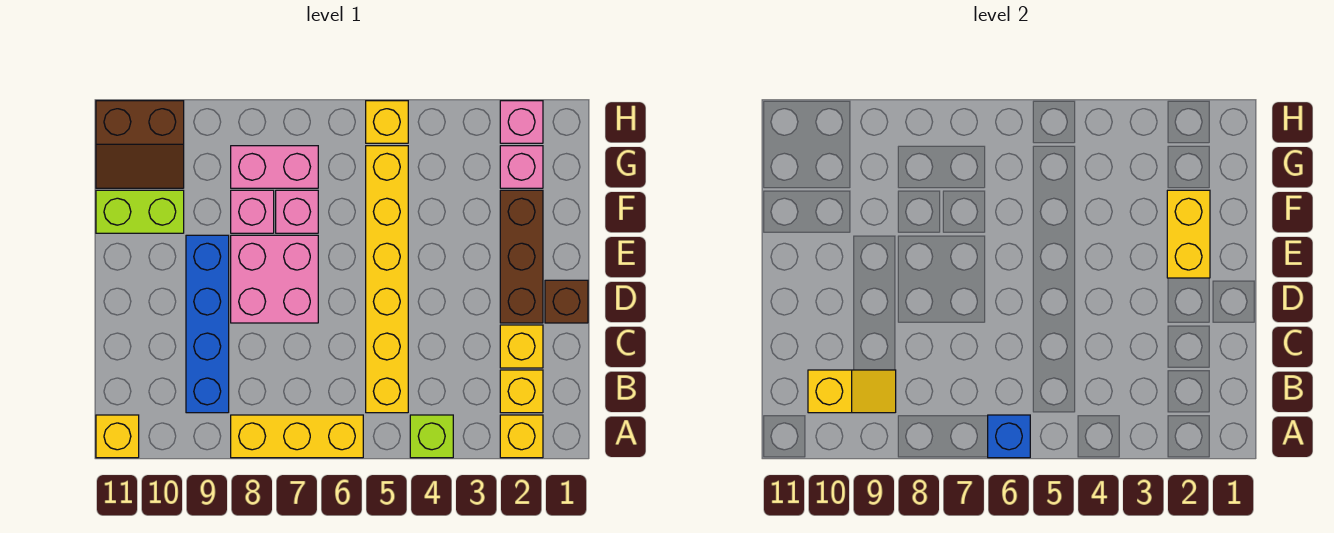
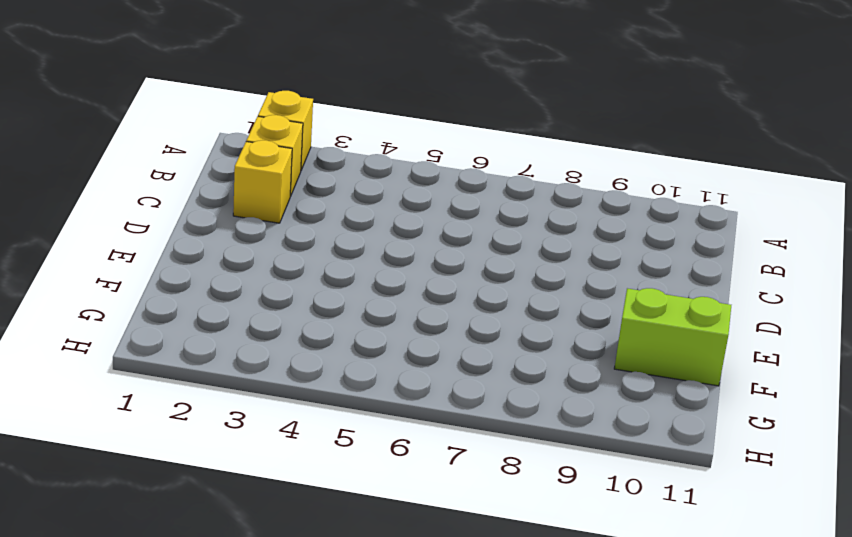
none -> lime 1x1 brick [410,415,453,458]
none -> yellow 1x3 brick [231,415,363,458]
none -> yellow 1x1 brick [96,415,139,458]

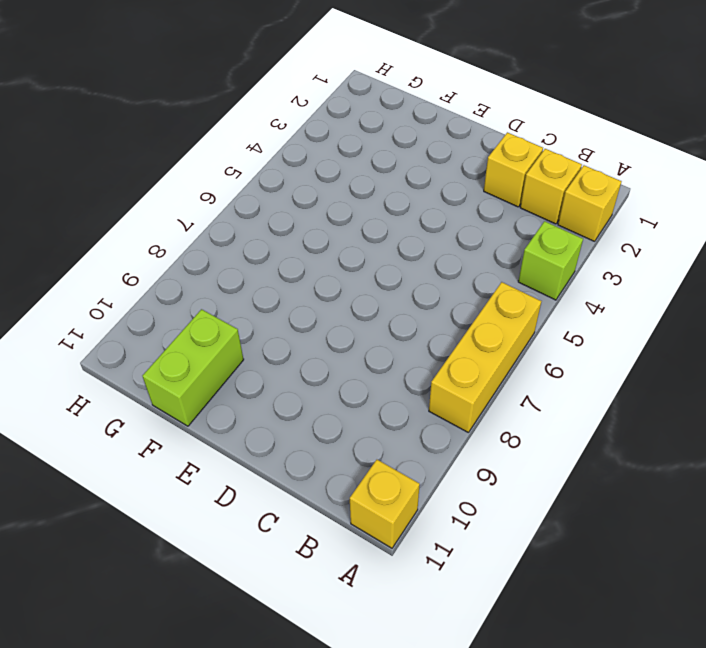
none -> yellow 1x6 brick [366,146,408,413]
none -> blue 1x4 brick [186,235,229,413]
none -> brown 1x1 brick [545,280,588,323]

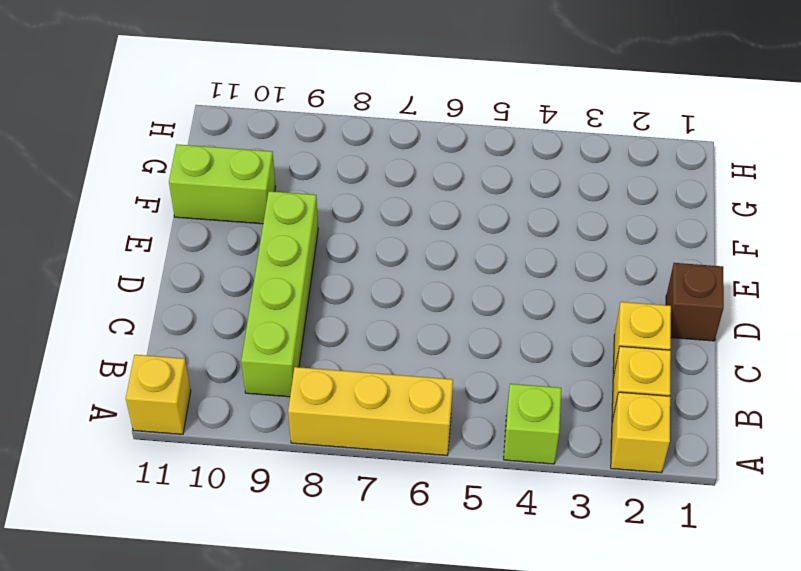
lime 1x4 brick [241,191,318,397] -> blue 1x4 brick [186,235,229,413]
none -> yellow 1x6 brick [366,146,408,413]
none -> brown 1x3 brick [500,190,543,323]
none -> pink 2x2 brick [231,235,318,323]

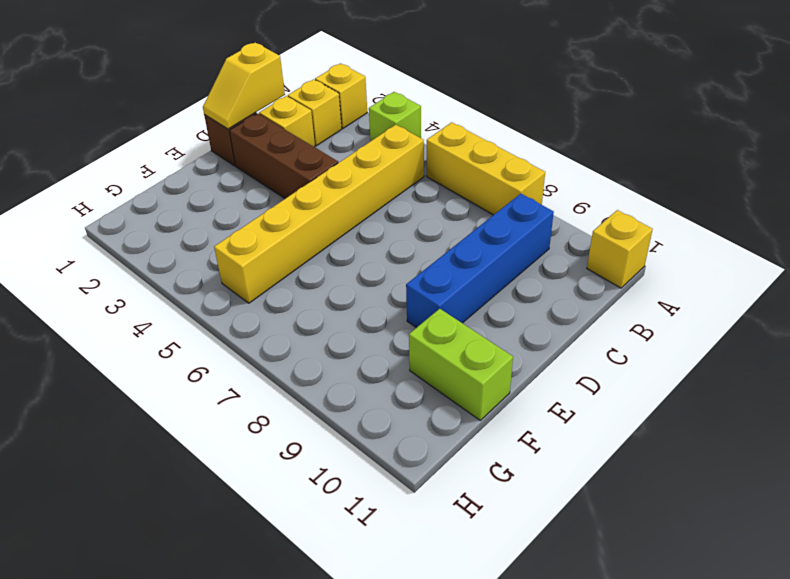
yellow 1x2 slope [203,42,285,129] -> yellow 1x2 slope turned to [808,370,896,413]
brown 1x3 brick [230,113,338,199] -> brown 1x3 brick turned to [500,190,543,323]
none -> pink 2x2 brick [231,235,318,323]
none -> pink 1x1 brick [276,190,318,233]
none -> pink 1x1 brick [231,190,274,233]

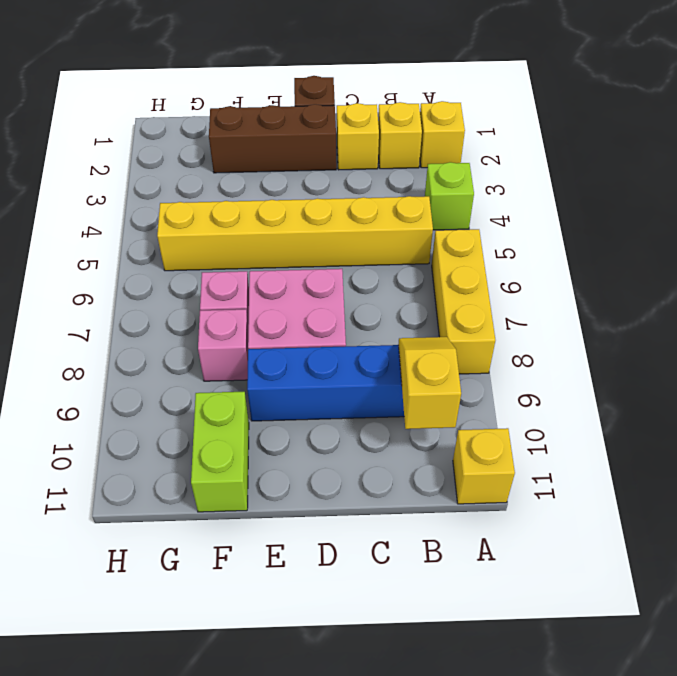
none -> pink 1x1 brick [500,146,543,188]
none -> pink 1x2 brick [231,146,318,188]
none -> brown 2x2 slope [96,101,184,188]

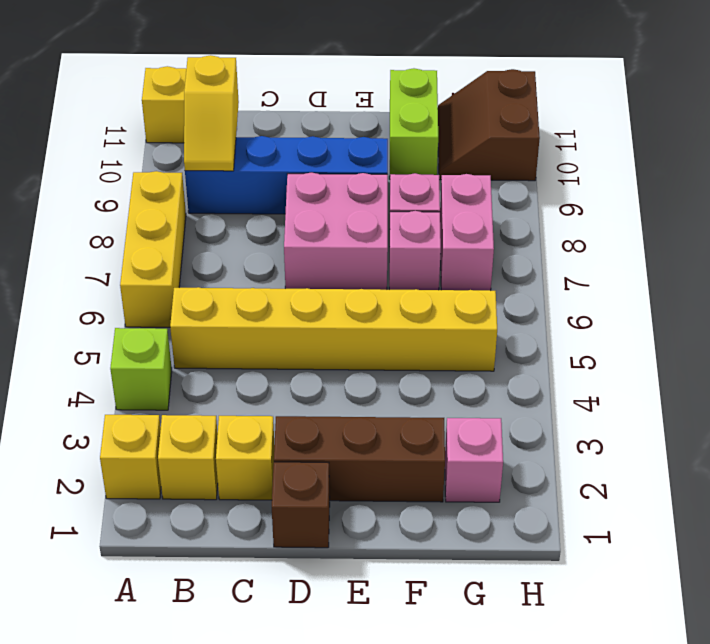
none -> pink 1x1 brick [500,101,543,143]
none -> yellow 1x1 brick [366,101,408,143]
none -> blue 1x1 brick [988,415,1030,458]

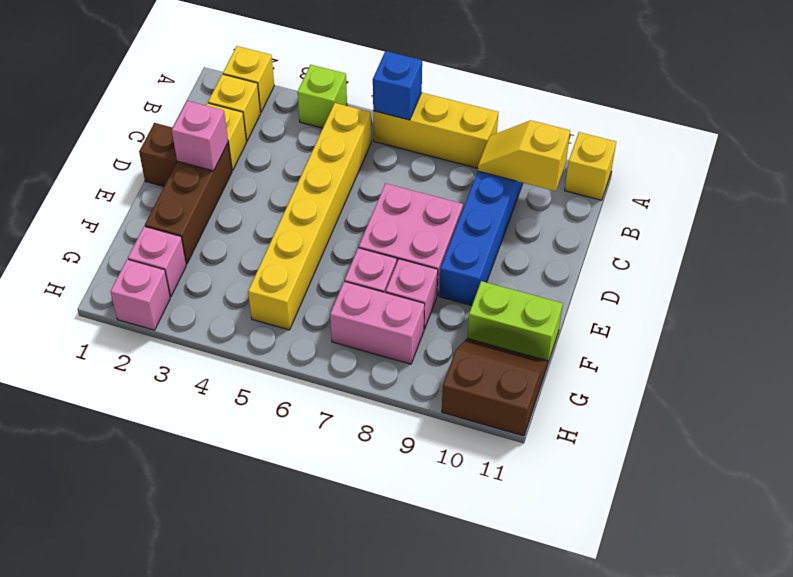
pink 1x1 brick [172,101,228,171] -> none
none -> yellow 1x1 brick [366,101,408,143]
none -> yellow 1x2 brick [1167,190,1210,278]

